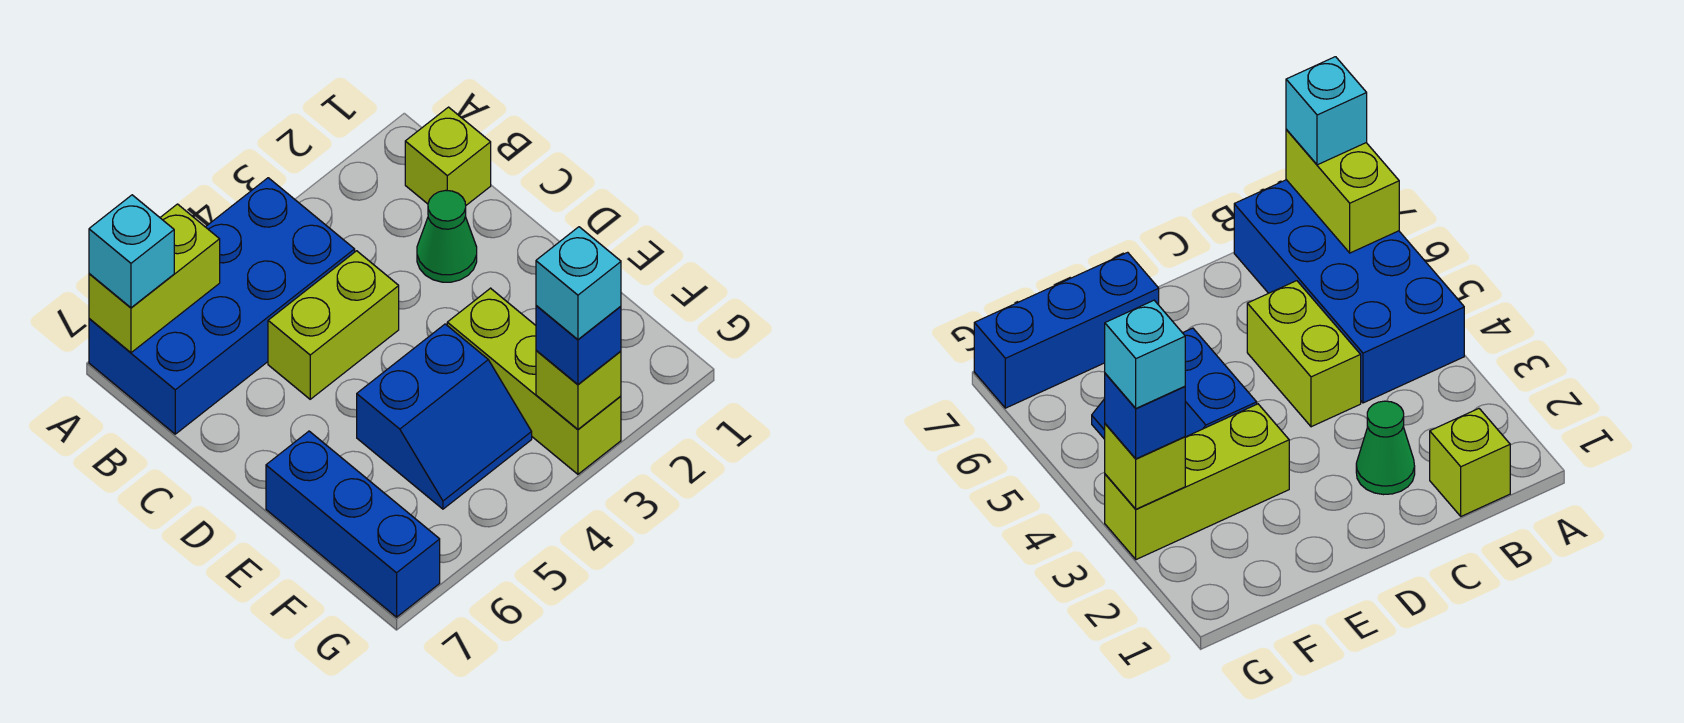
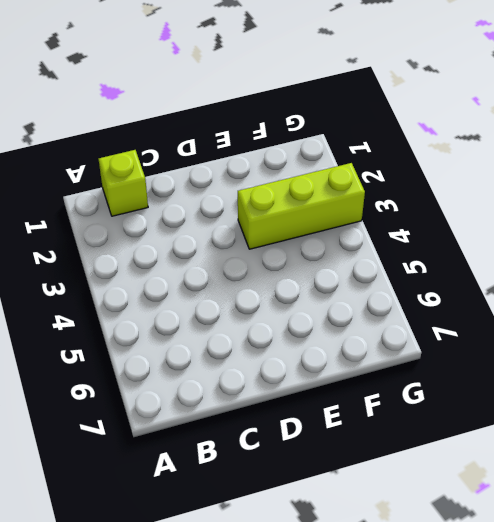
none -> blue 2x4 brick [89,178,355,434]
none -> green 1x1 cone [417,190,477,282]
none -> lime 1x2 brick [268,251,399,399]

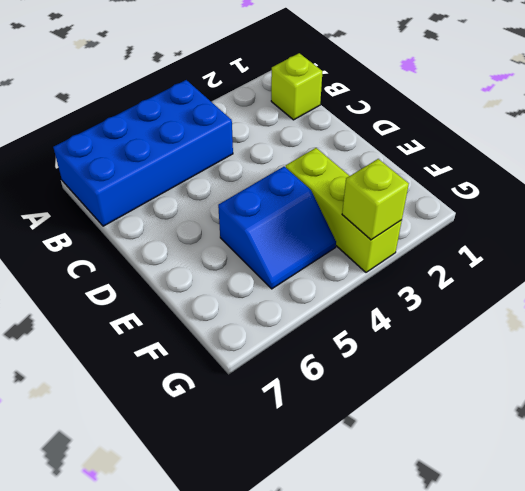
none -> green 1x1 cone [417,190,477,282]
none -> lime 1x2 brick [268,251,399,399]
none -> blue 1x3 brick [266,431,440,617]

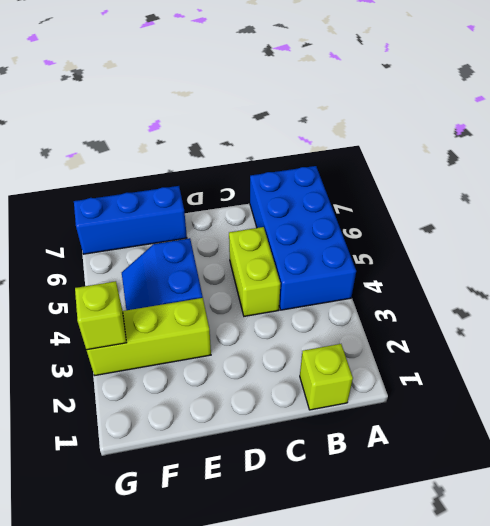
none -> green 1x1 cone [417,190,477,282]
none -> lime 1x2 brick [89,204,220,353]
none -> cyan 1x1 brick [89,195,174,308]

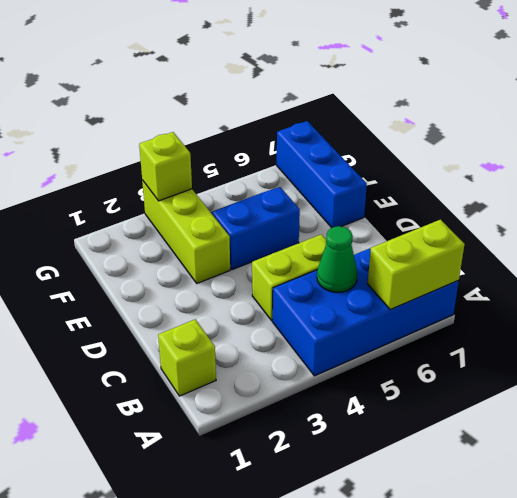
green 1x1 cone [317,226,357,292] -> green 1x1 cone moved to [417,190,477,282]
none -> cyan 1x1 brick [89,195,174,308]
none -> blue 1x1 brick [536,306,621,384]
none -> cyan 1x1 brick [536,227,621,339]

